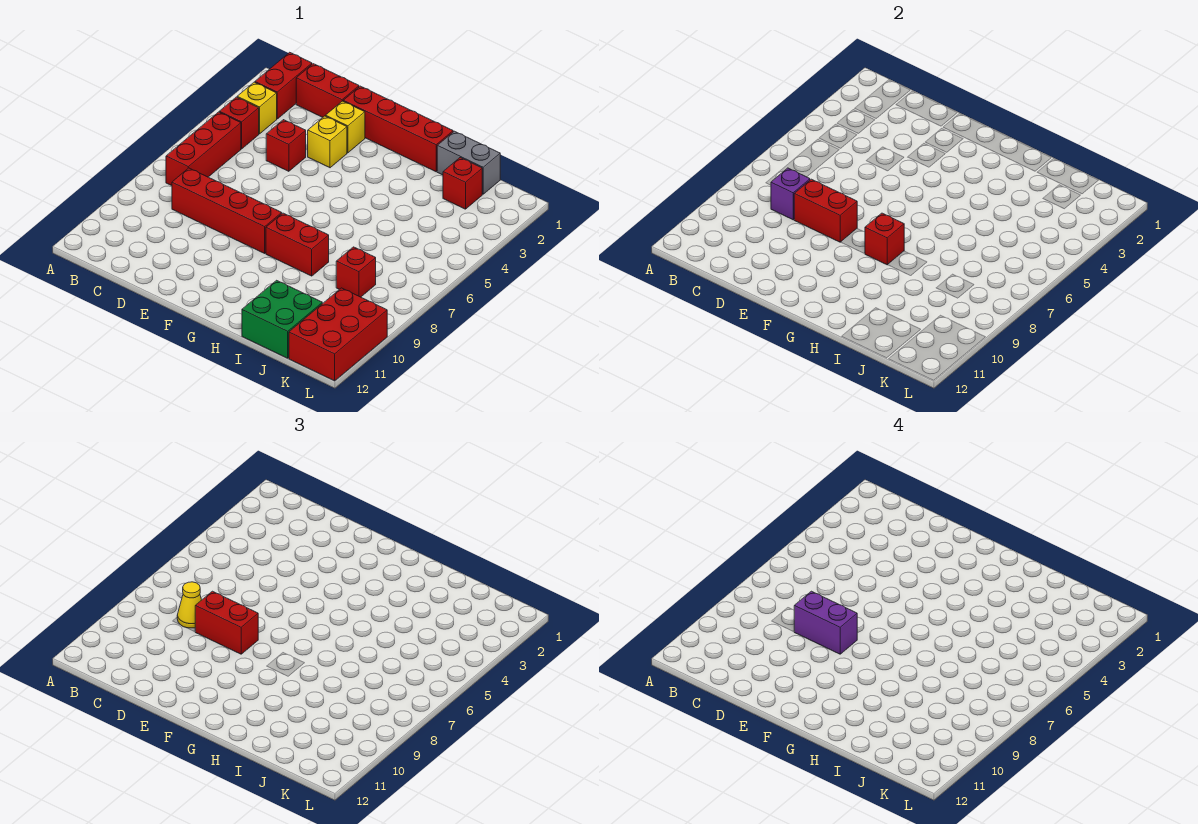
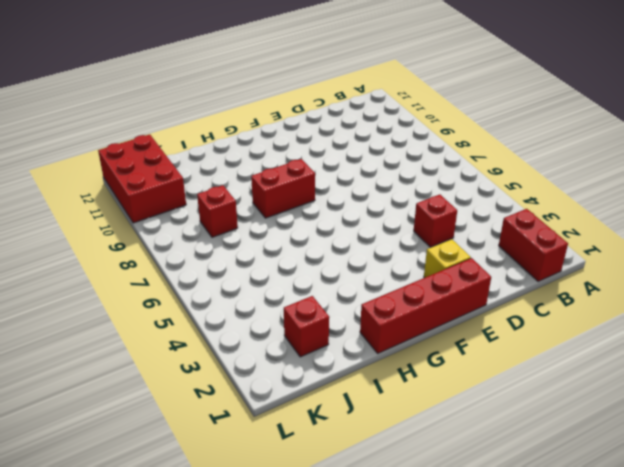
none -> yellow 1x1 brick [237,82,277,134]
none -> red 1x1 brick [219,97,259,149]
none -> red 1x3 brick [166,112,241,186]

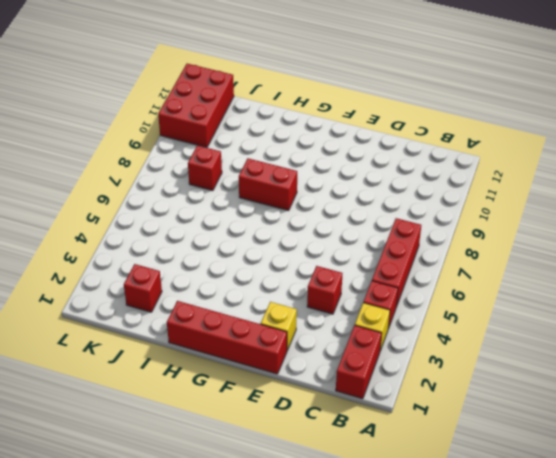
none -> red 1x2 brick [296,64,359,117]
none -> red 1x4 brick [172,168,282,253]
none -> yellow 1x1 brick [308,116,347,168]

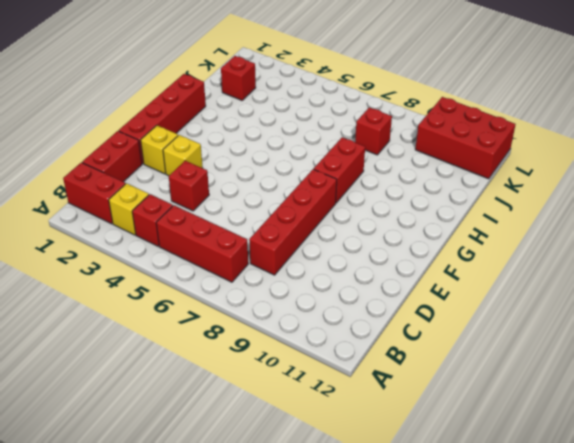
none -> grey 1x2 brick [437,131,500,194]
none -> green 2x2 brick [242,280,322,358]
none -> purple 1x1 brick [771,168,810,220]

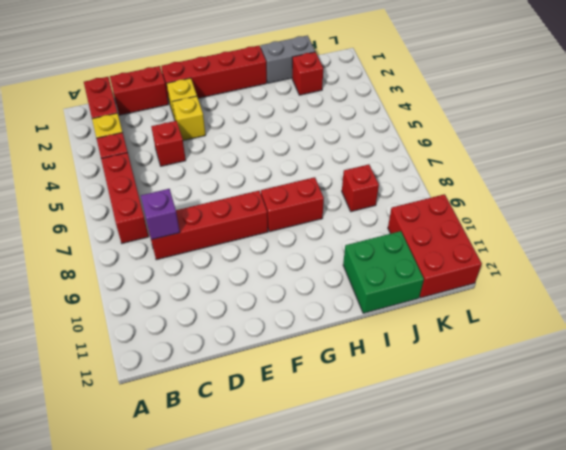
none -> red 1x2 brick [794,179,857,242]
none -> red 1x1 brick [865,213,904,265]
none -> yellow 1x1 cone [177,582,201,628]

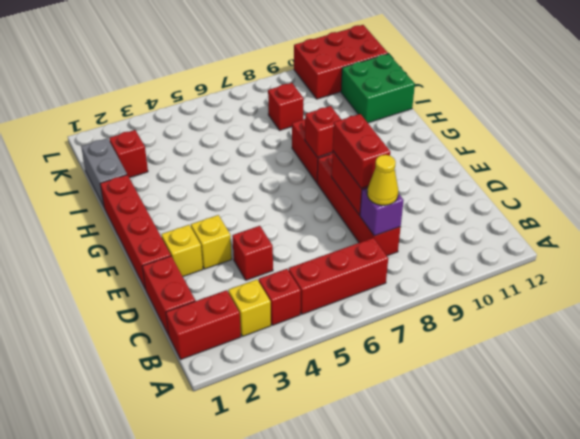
none -> purple 1x2 brick [794,591,857,654]

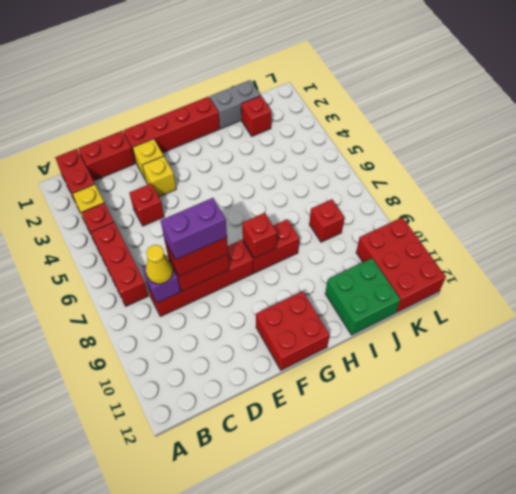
red 2x2 brick [256,291,330,370] -> none

